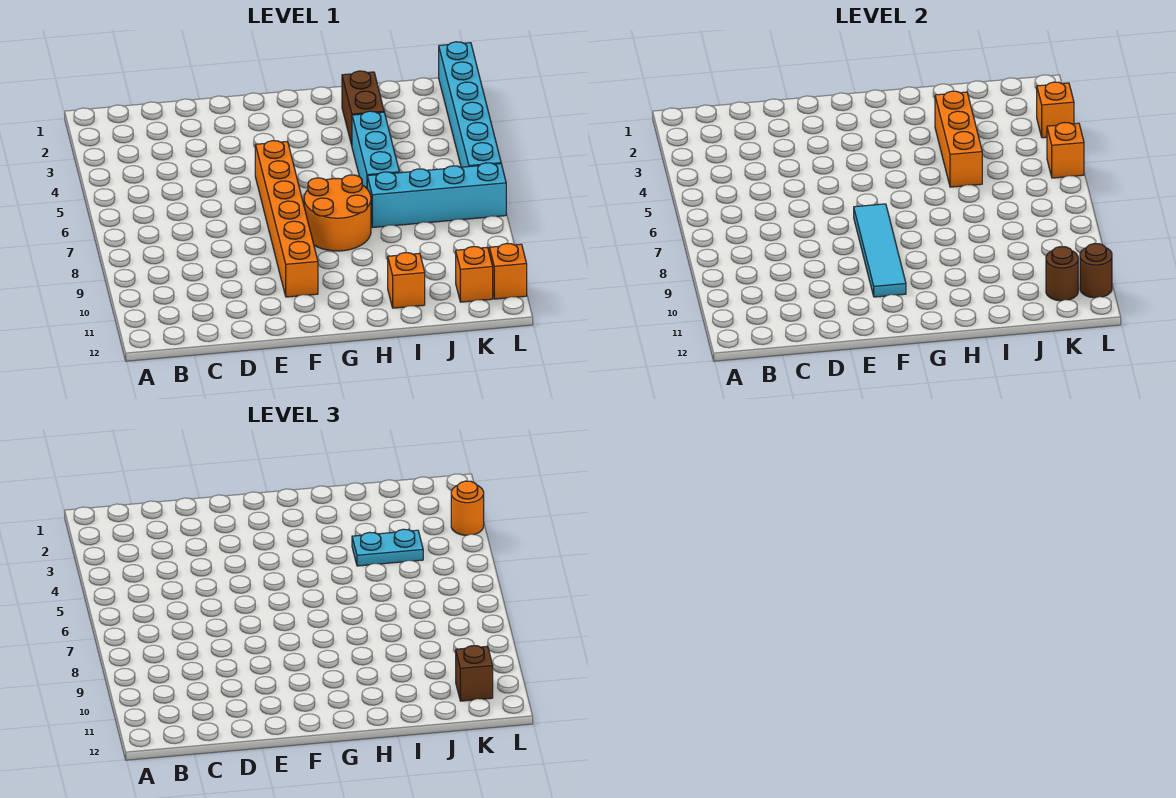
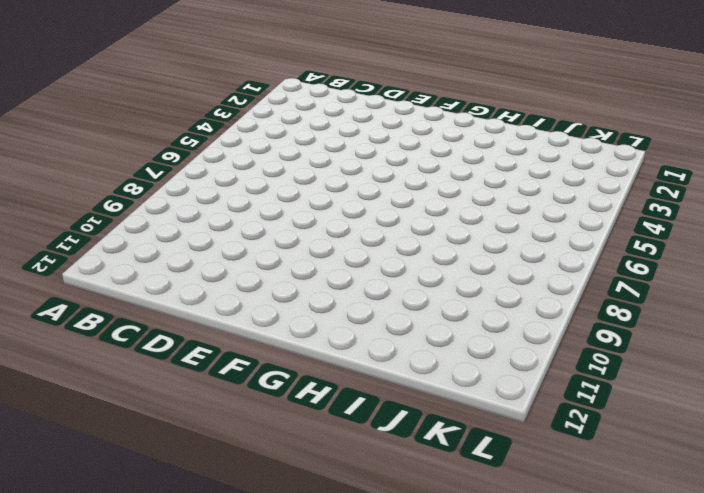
none -> orange 1x6 brick [255,141,318,297]
none -> orange 2x2 round brick [304,175,371,251]
none -> brown 1x2 brick [342,71,384,145]

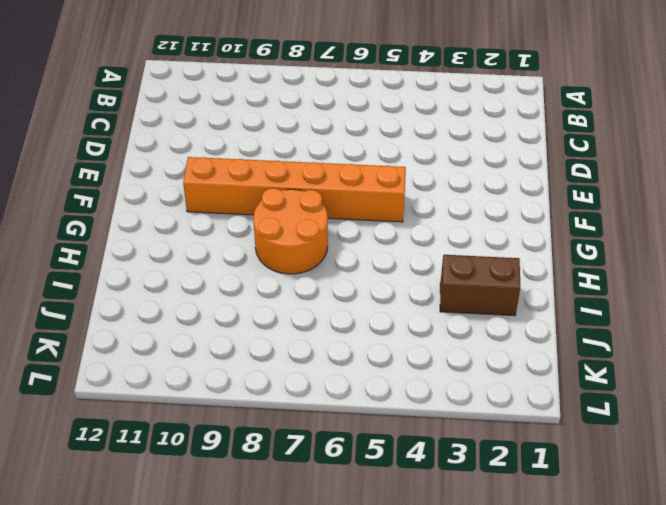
none -> cyan 1x3 brick [352,111,399,188]
none -> cyan 1x4 brick [367,163,506,228]
none -> orange 1x1 brick [388,253,425,308]

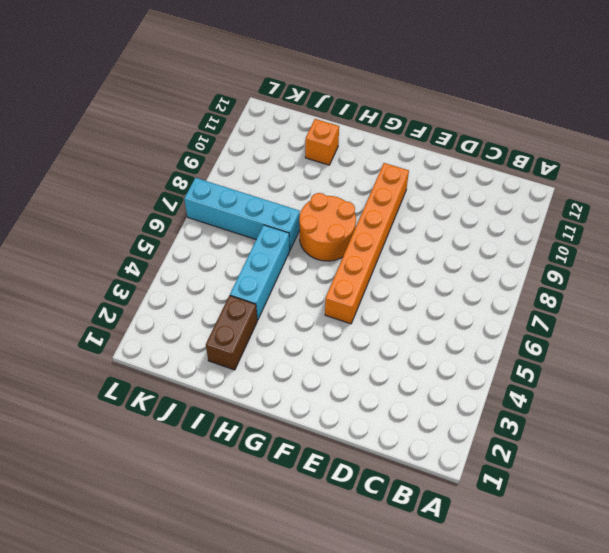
none -> orange 1x1 brick [456,247,493,302]
none -> cyan 1x6 brick [439,42,501,167]
none -> orange 1x1 brick [489,244,527,299]

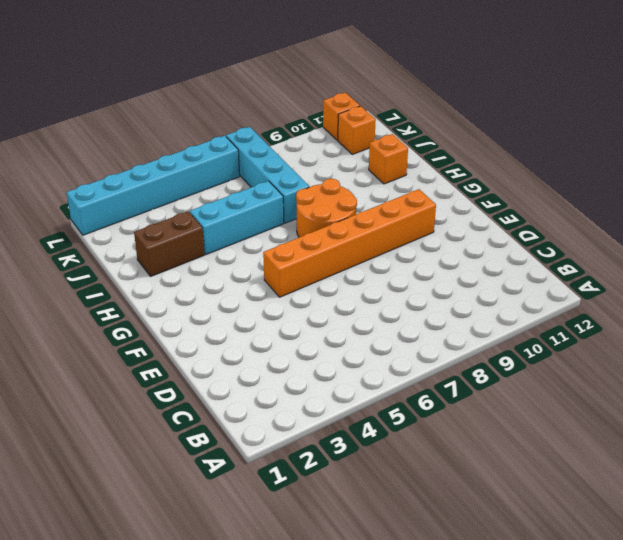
none -> cyan 1x4 tile [854,204,906,297]
none -> orange 1x3 brick [935,91,982,187]
none -> brown 1x1 round brick [1046,247,1078,301]

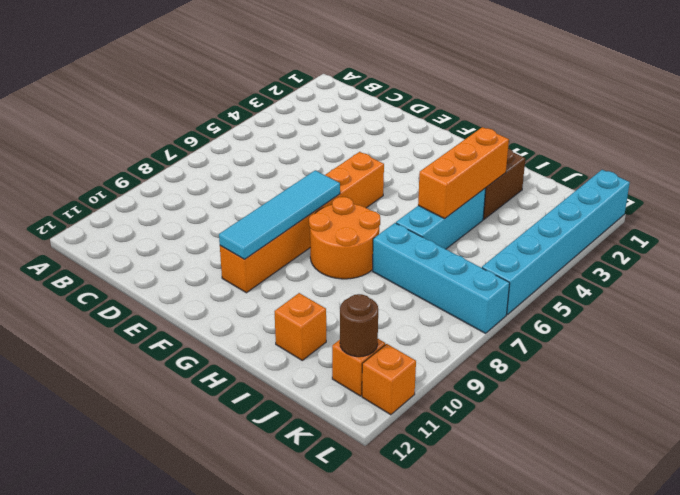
none -> orange 1x1 brick [1037,82,1074,138]
none -> orange 1x1 brick [1047,123,1084,178]
none -> brown 1x1 round brick [1080,244,1112,298]

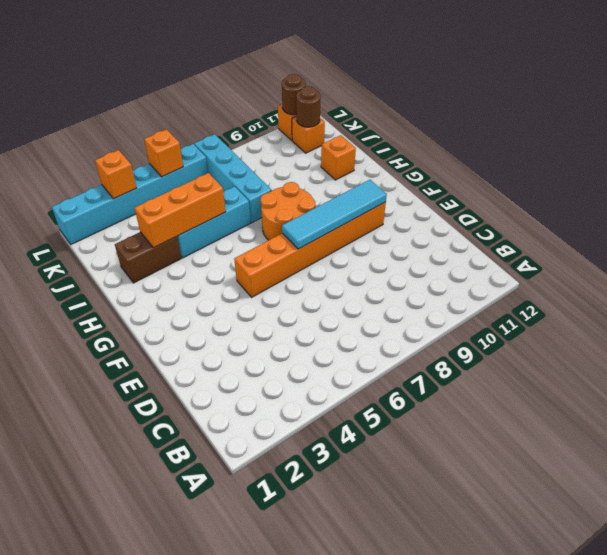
none -> cyan 1x2 plate [352,529,423,566]
none -> brown 1x1 brick [456,646,493,701]
none -> orange 1x1 round brick [451,481,484,535]

